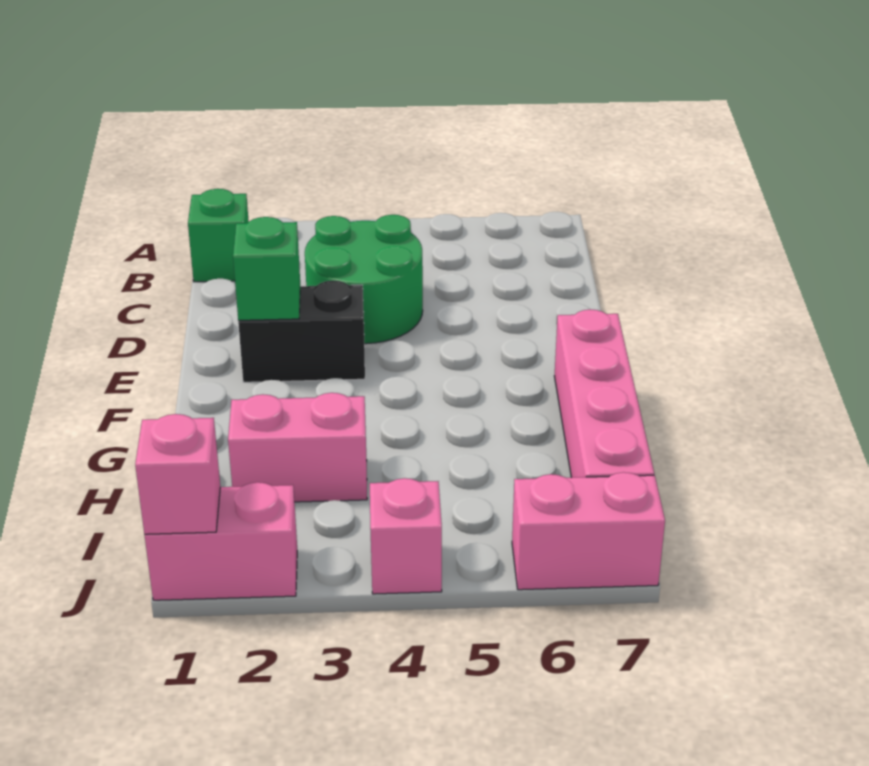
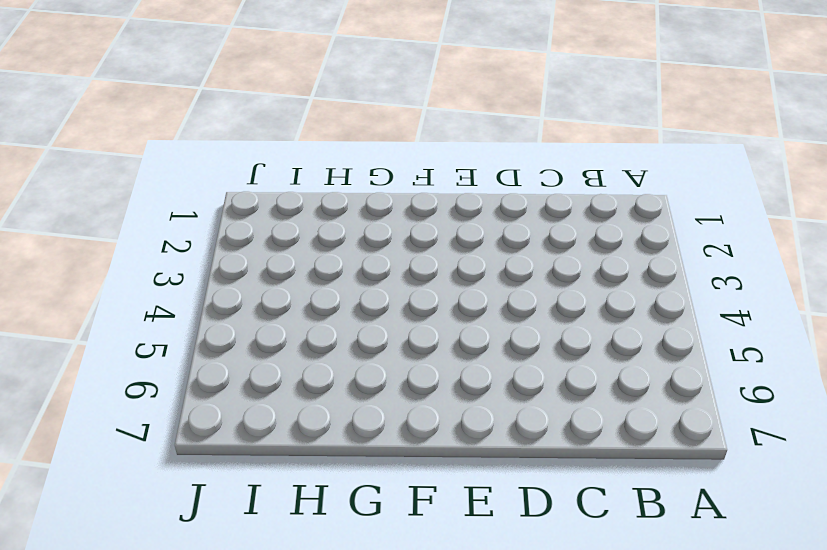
none -> green 1x1 brick [188,189,249,282]
none -> green 2x2 round brick [305,215,423,344]

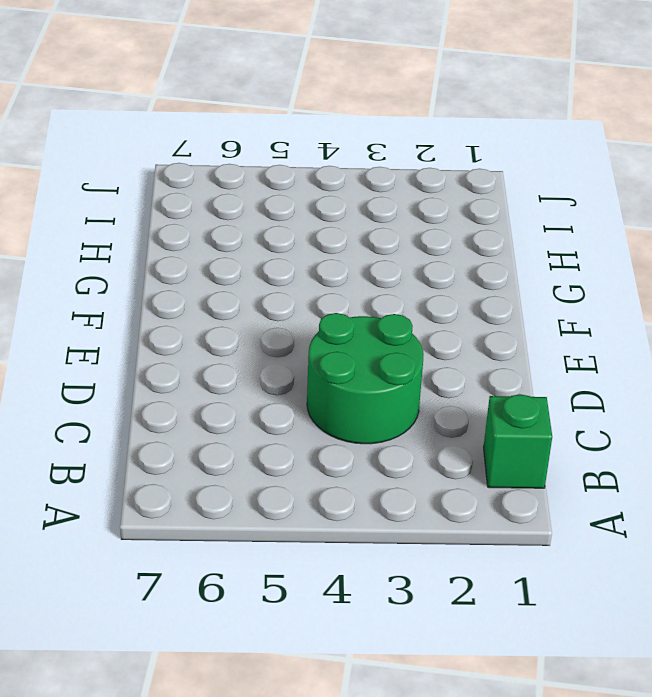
none -> black 1x2 brick [238,280,365,382]
none -> pink 1x4 brick [554,310,654,478]

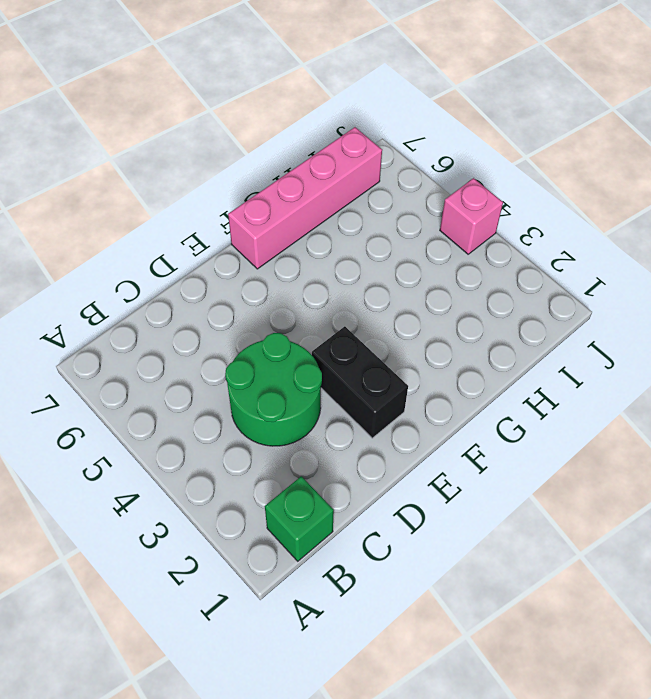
none -> pink 1x2 brick [228,393,367,502]
none -> pink 1x2 brick [145,482,297,600]

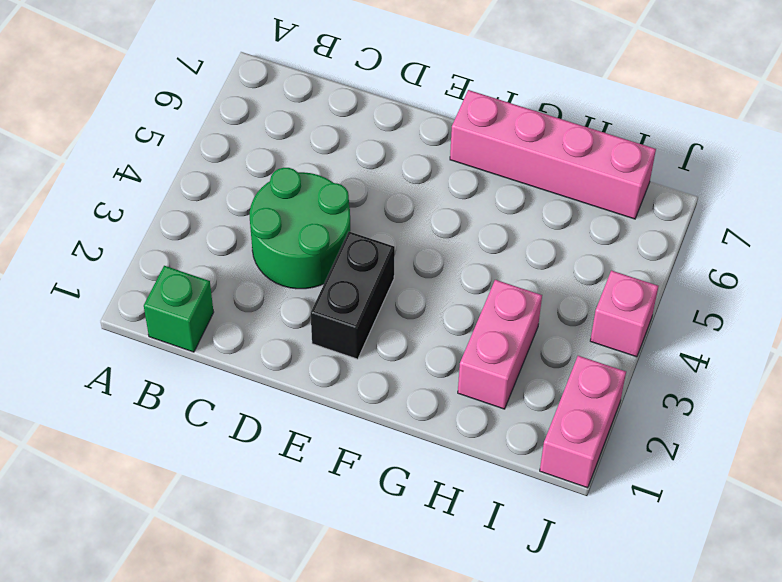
none -> pink 1x2 brick [512,472,665,590]
none -> green 1x1 brick [233,217,300,320]

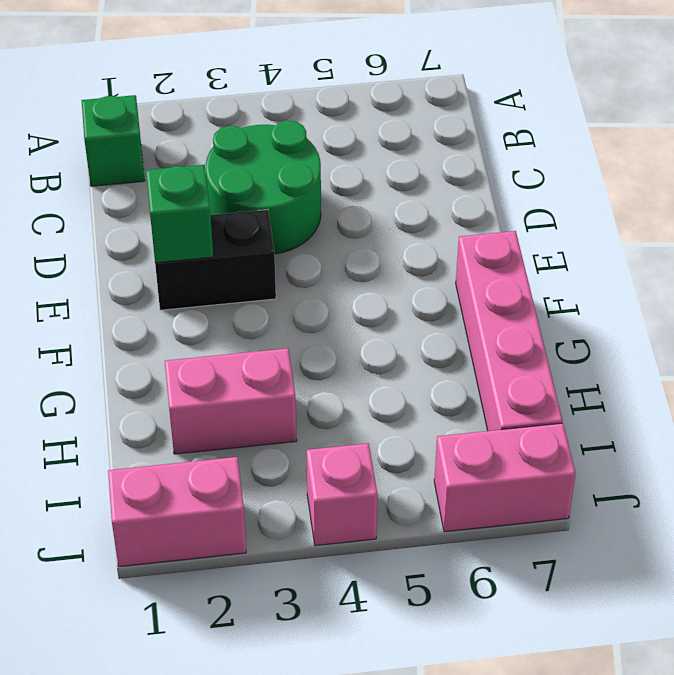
none -> pink 1x1 brick [135,414,220,534]

